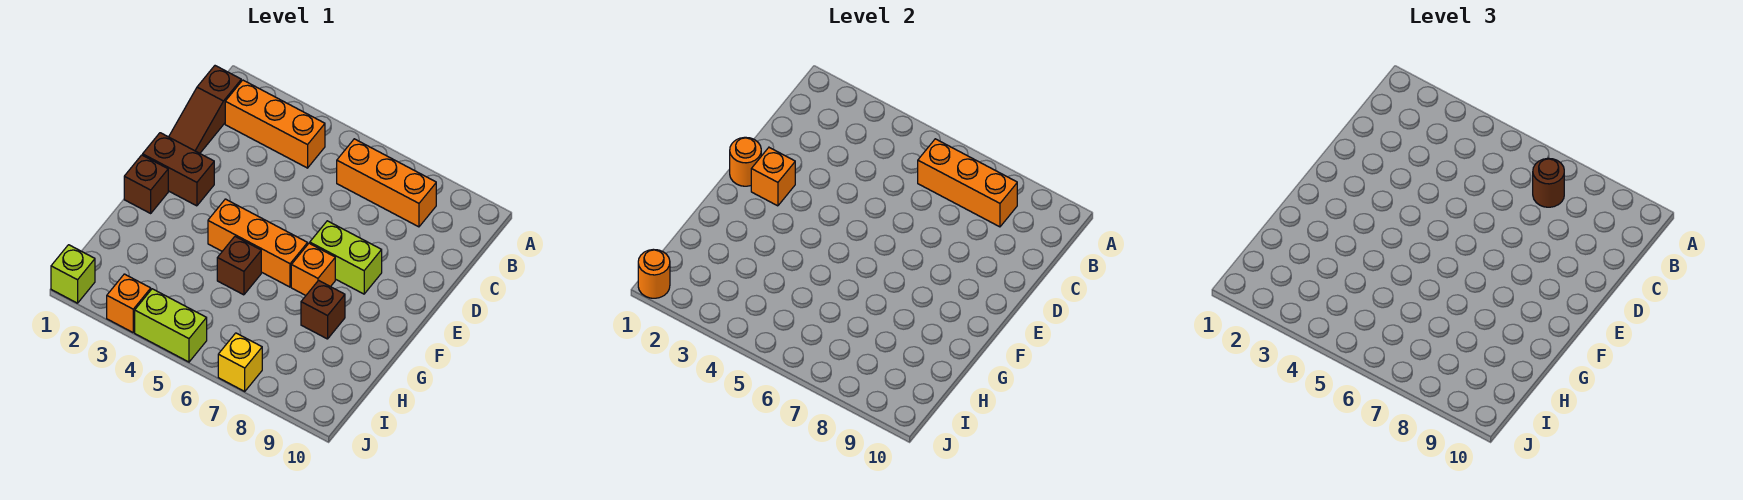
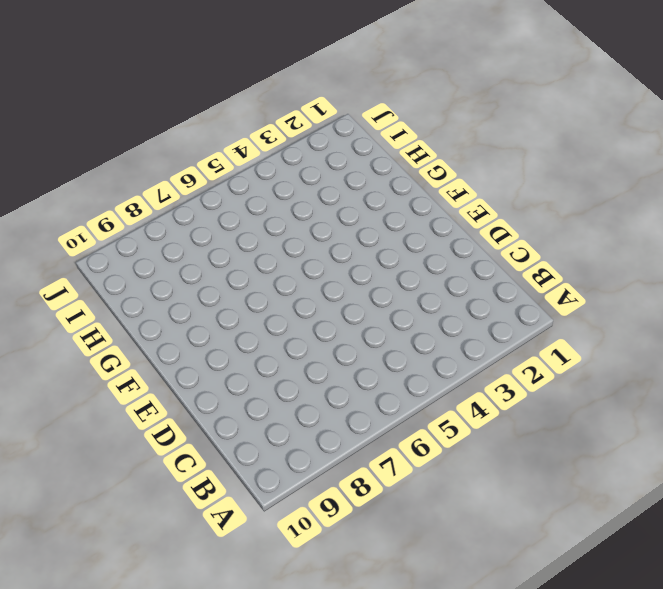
none -> brown 1x3 slope [169,66,241,153]
none -> orange 1x3 brick [225,80,325,168]
none -> orange 1x3 brick [337,139,436,227]

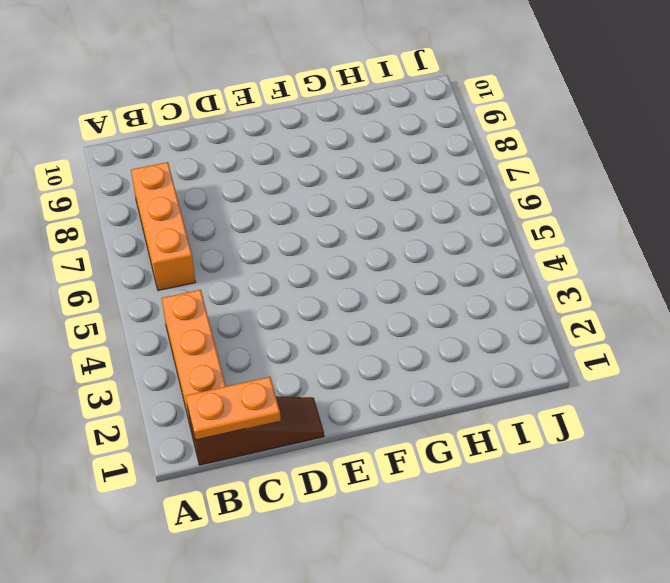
orange 1x2 plate [186,377,281,440] -> none
none -> brown 1x2 brick [143,133,214,206]
none -> lime 1x2 brick [310,221,382,294]
none -> brown 1x1 brick [124,155,168,213]

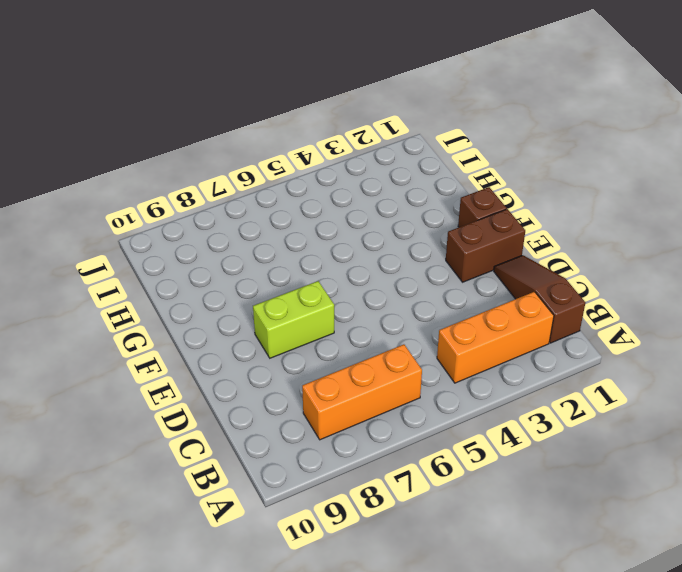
none -> orange 1x3 brick [208,199,308,287]
none -> orange 1x1 brick [291,243,335,295]
none -> brown 1x1 brick [217,236,261,295]

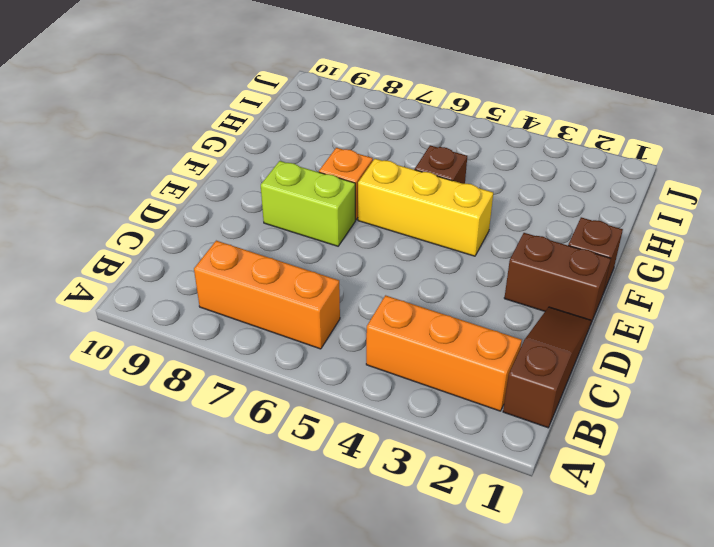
yellow 1x3 brick [358,159,493,256] -> orange 1x3 brick [208,199,308,287]
none -> brown 1x1 brick [301,280,345,339]
none -> lime 1x1 brick [51,245,95,303]
none -> orange 1x1 brick [107,274,151,332]

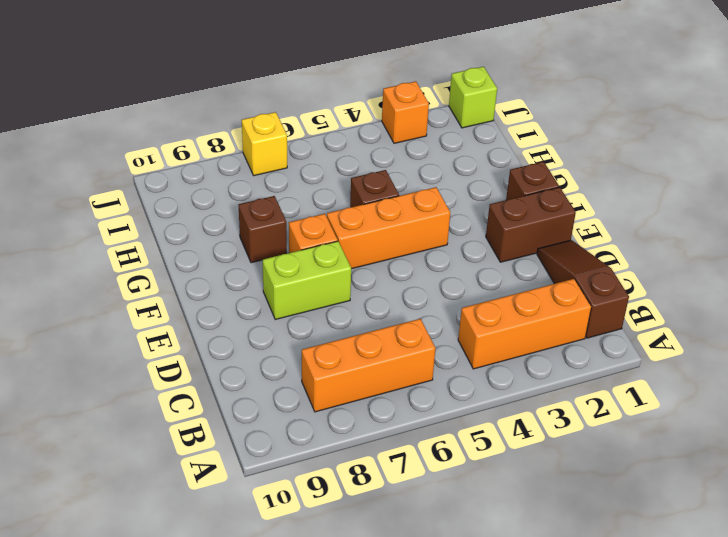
none -> lime 1x2 brick [135,289,207,362]
none -> orange 1x3 brick [918,139,1017,227]
none -> orange 1x1 round brick [730,137,761,186]

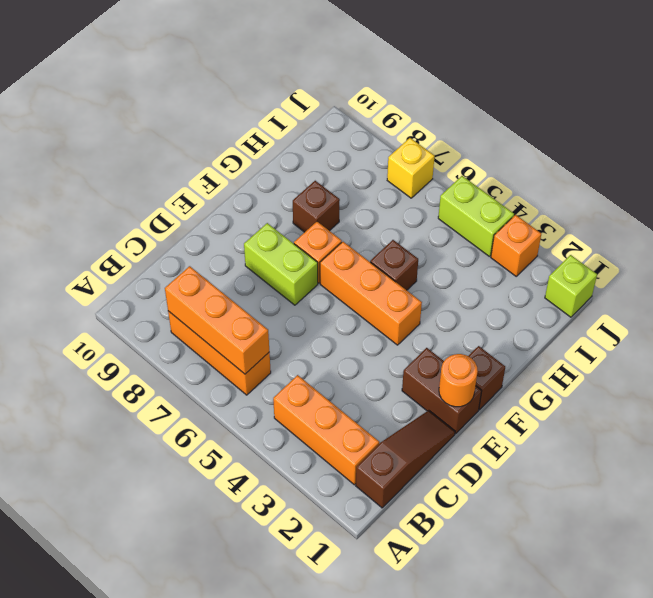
none -> orange 1x1 brick [751,148,795,206]
none -> orange 1x1 round brick [638,249,670,298]
none -> brown 1x1 round brick [1533,158,1564,207]

